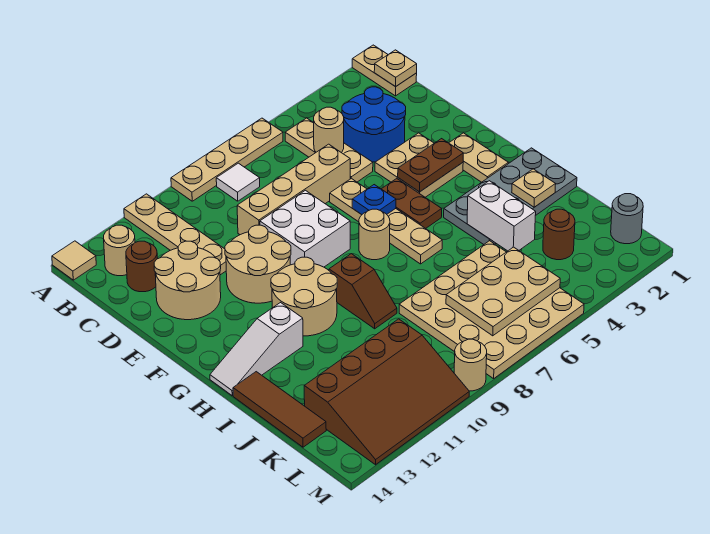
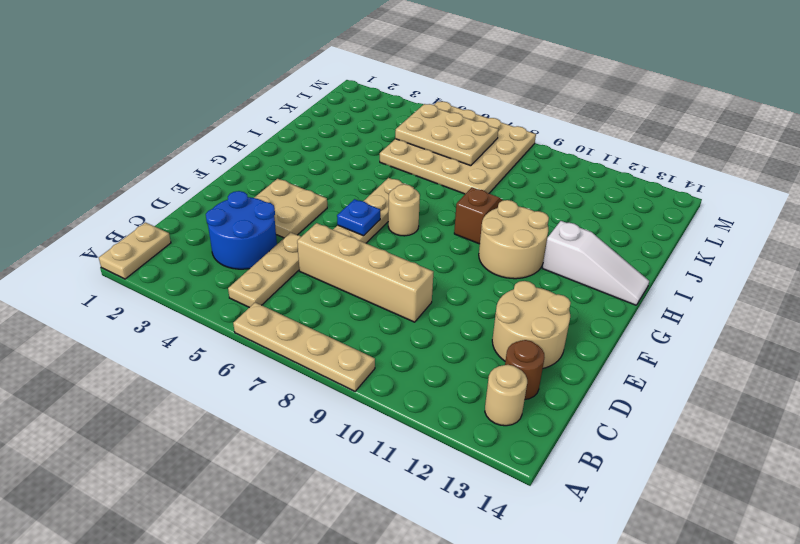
none -> tan 1x4 plate [124,194,226,275]
none -> tan 1x1 tile [52,241,96,280]
none -> white 1x1 tile [216,163,260,201]
none -> white 2x2 brick [260,190,350,267]

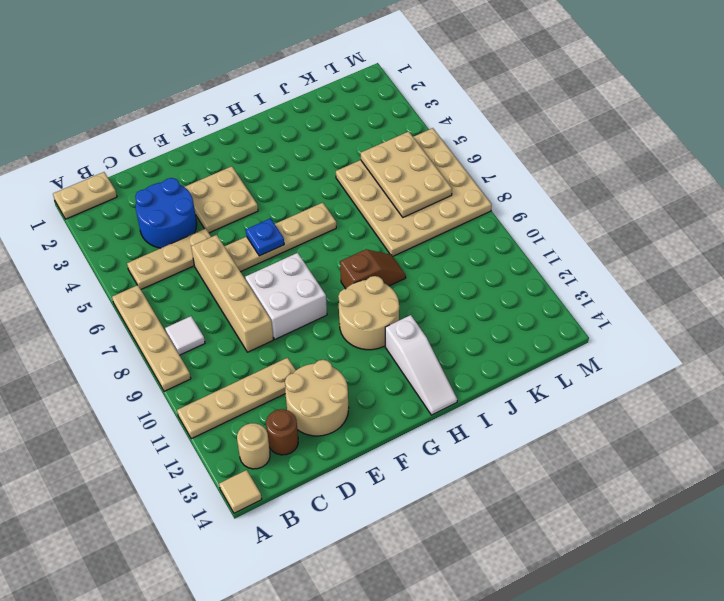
none -> tan 2x2 round brick [225,225,291,303]
none -> tan 1x2 plate [449,133,508,182]
none -> brown 1x2 plate [382,178,442,228]
none -> tan 1x1 round brick [359,209,390,260]

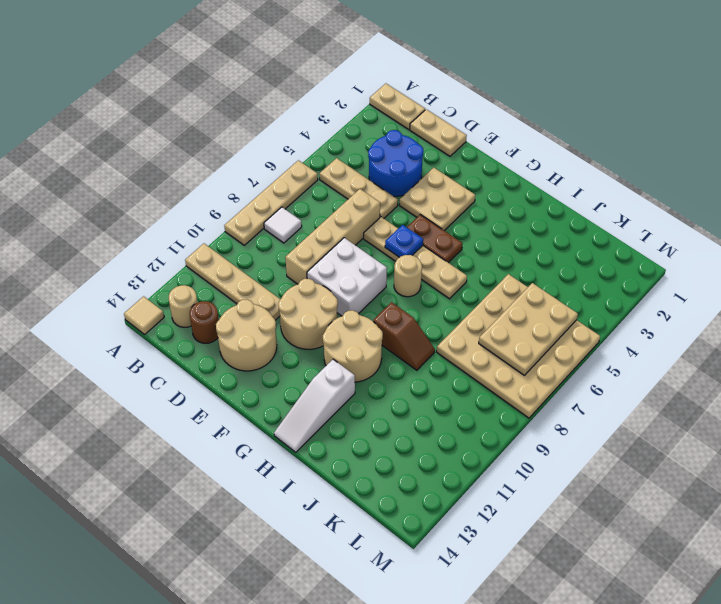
tan 1x2 plate [410,109,467,156] -> tan 1x2 plate moved to [449,133,508,182]
none -> grey 2x4 plate [444,148,577,244]
none -> brown 1x3 tile [233,372,326,447]
none -> brown 1x1 round brick [543,209,575,260]
none -> brown 3x4 slope [304,319,469,465]

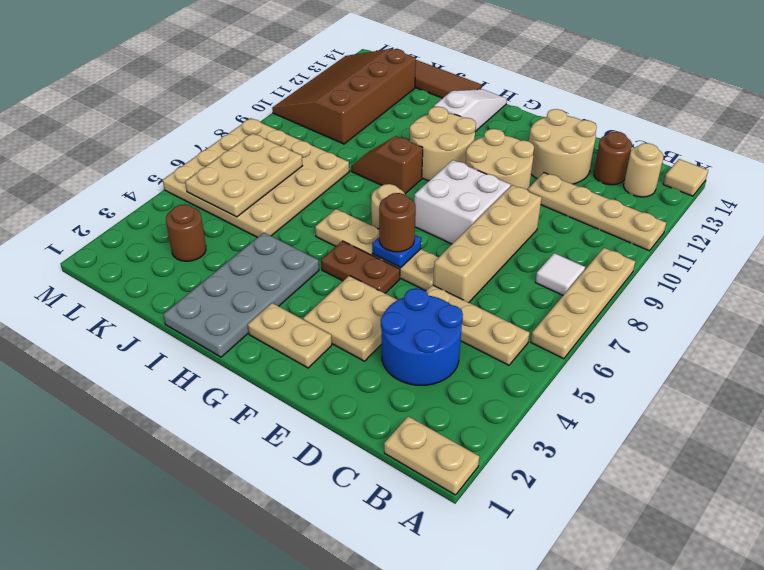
brown 1x1 round brick [379,193,415,252] -> none
none -> grey 1x1 round brick [611,194,643,244]
none -> tan 1x1 round brick [454,339,487,391]
none -> tan 1x1 plate [374,50,417,87]
none -> tan 1x1 round brick [314,107,344,152]

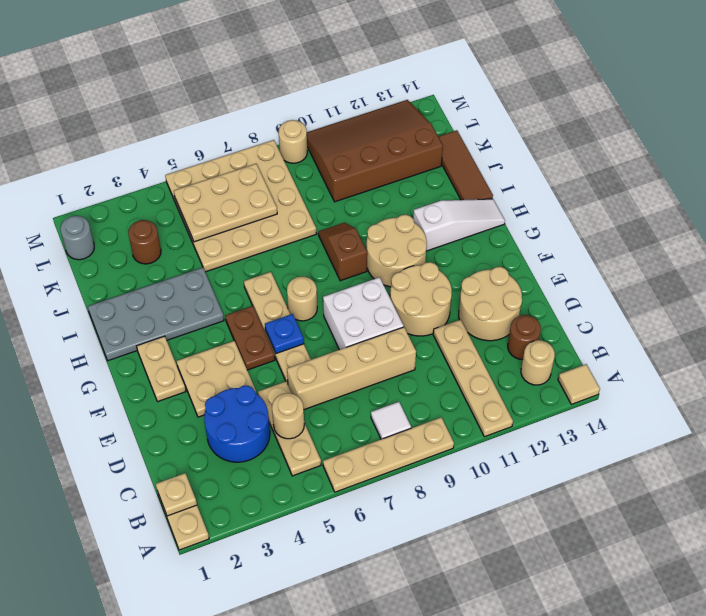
none -> brown 1x2 plate [398,139,463,192]
none -> tan 1x1 plate [512,169,556,207]
none -> white 1x2 brick [467,181,536,251]

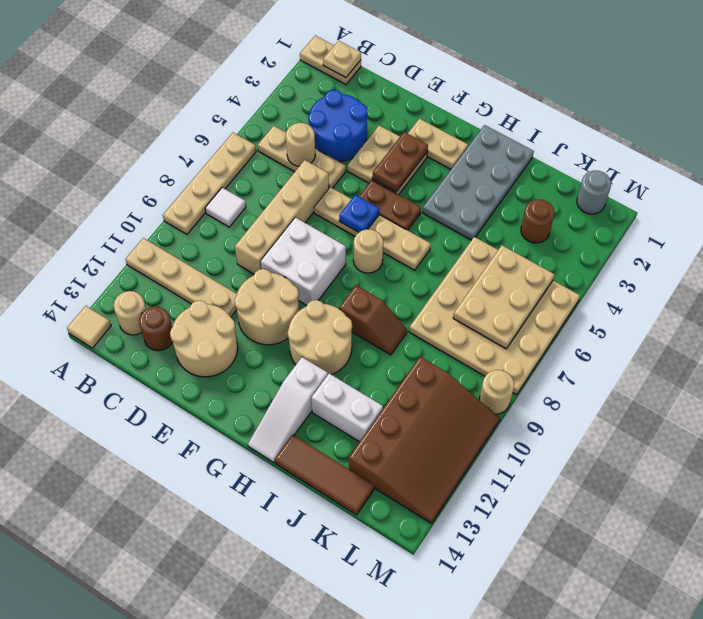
white 1x2 brick [311,374,383,442] -> white 1x2 brick moved to [467,181,536,251]
none -> tan 1x1 plate [512,169,556,207]

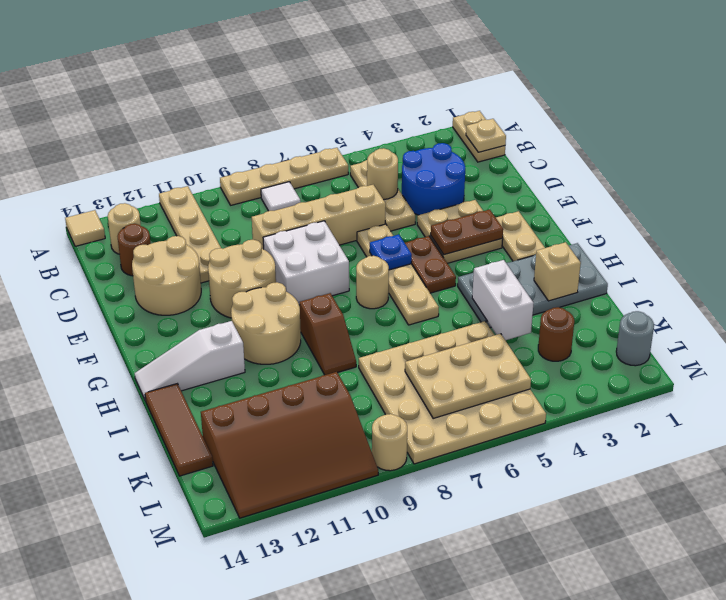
tan 1x1 brick [534,242,581,301] -> tan 1x1 plate [512,169,556,207]

